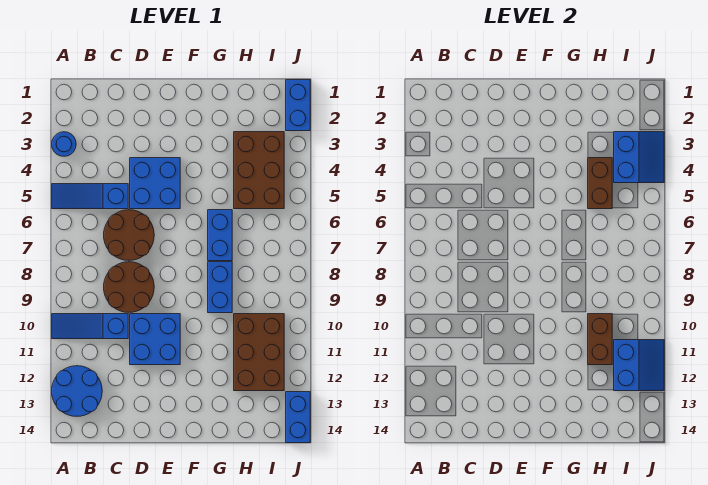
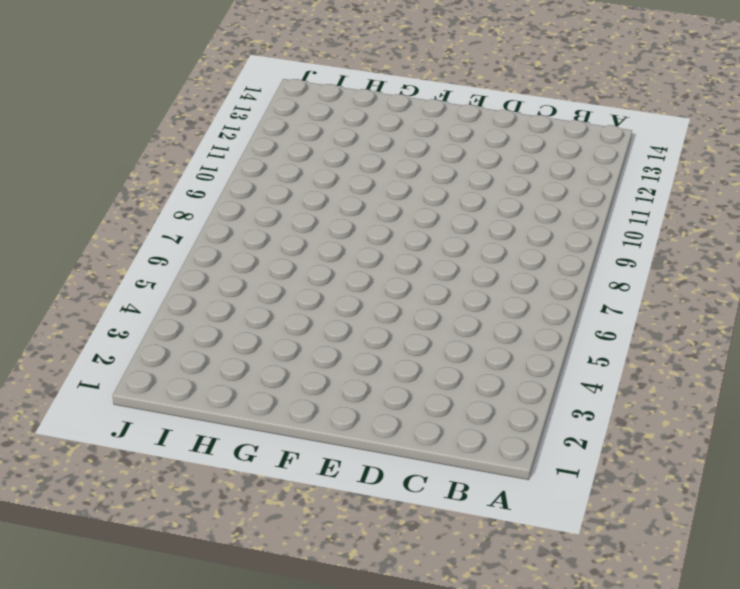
none -> blue 1x1 round brick [52,132,76,156]
none -> blue 1x3 slope [52,184,128,209]
none -> blue 1x3 slope [52,314,128,339]

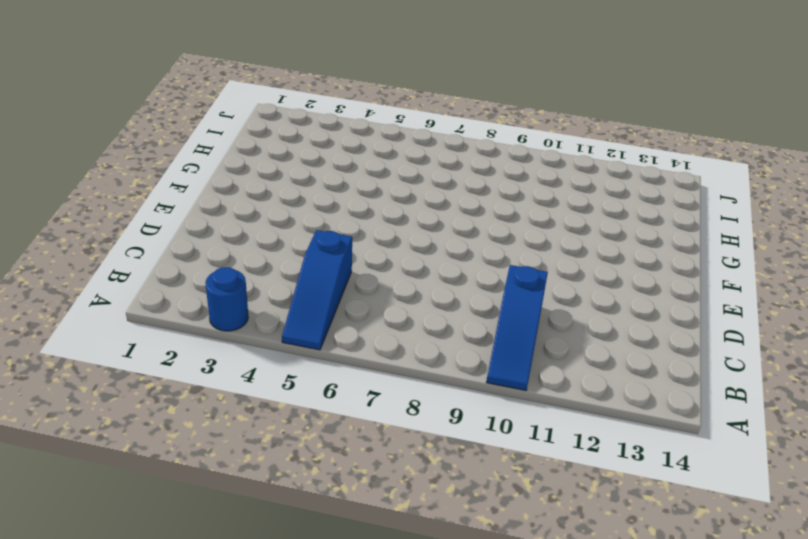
none -> blue 2x2 round brick [52,366,102,416]
none -> brown 2x2 round brick [104,210,154,260]
none -> brown 2x2 round brick [104,262,154,312]

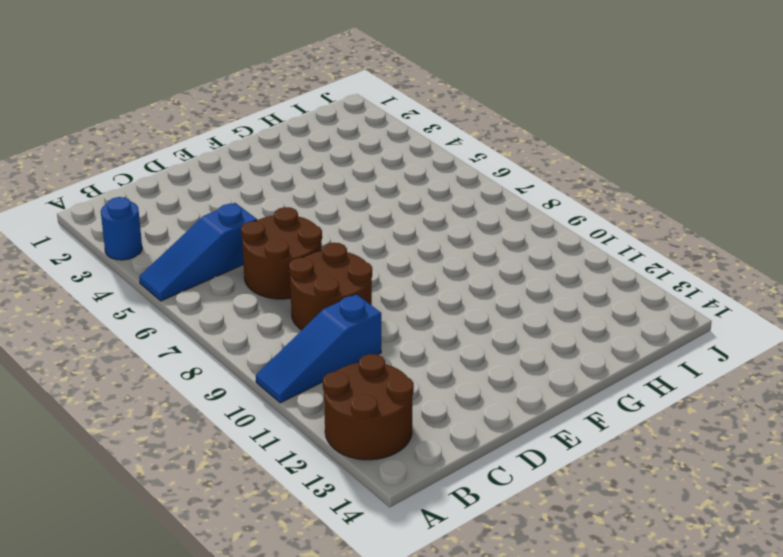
brown 2x2 round brick [323,354,414,460] -> blue 2x2 round brick [52,366,102,416]
none -> blue 2x2 brick [130,158,180,209]
none -> blue 2x2 brick [130,314,180,365]
none -> blue 1x2 brick [208,210,232,261]

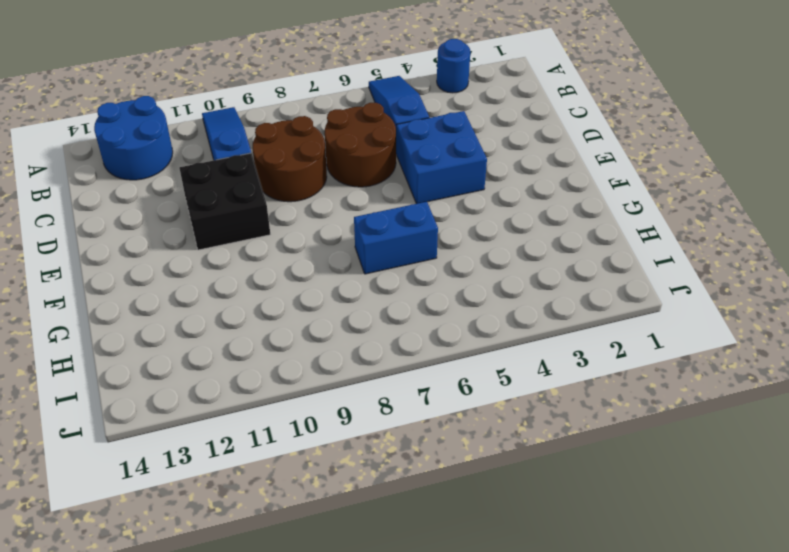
black 2x2 brick [179,153,270,250] -> blue 2x2 brick [130,314,180,365]
none -> blue 1x2 brick [208,262,232,313]
none -> brown 2x3 brick [234,132,284,209]
none -> brown 2x3 brick [234,314,284,391]

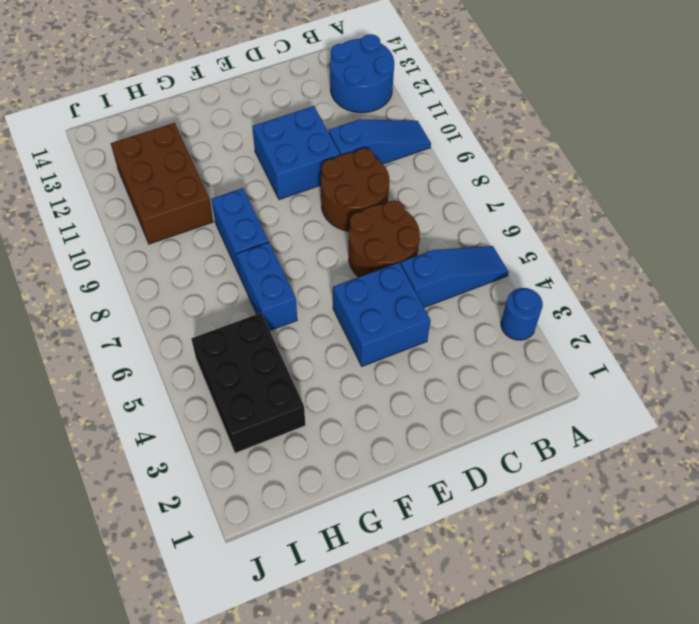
black 2x3 brick [191,313,305,453] -> brown 2x3 brick [234,132,284,209]
none -> blue 1x2 brick [286,80,310,131]
none -> blue 1x2 brick [286,392,310,443]
none -> brown 1x2 brick [588,158,612,209]

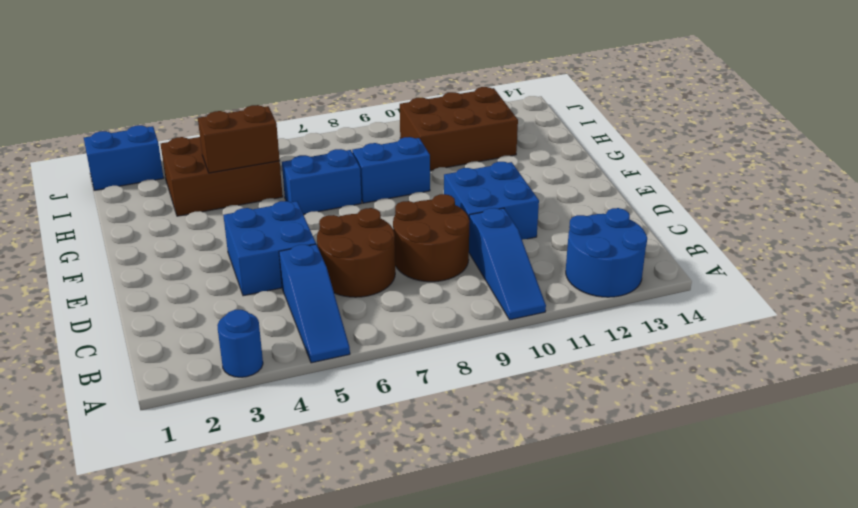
none -> blue 1x2 brick [286,392,310,443]
none -> brown 1x2 brick [588,314,612,365]
none -> blue 2x2 slope [614,132,664,183]

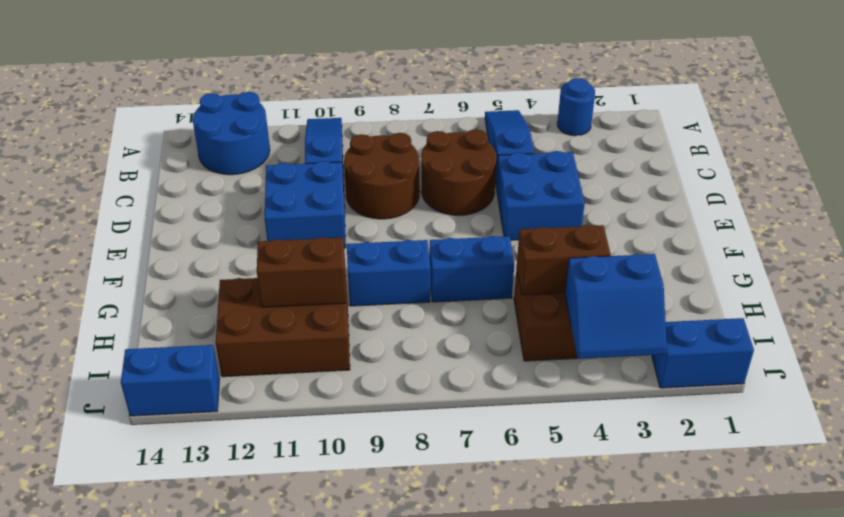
none -> blue 2x2 slope [614,340,664,391]

